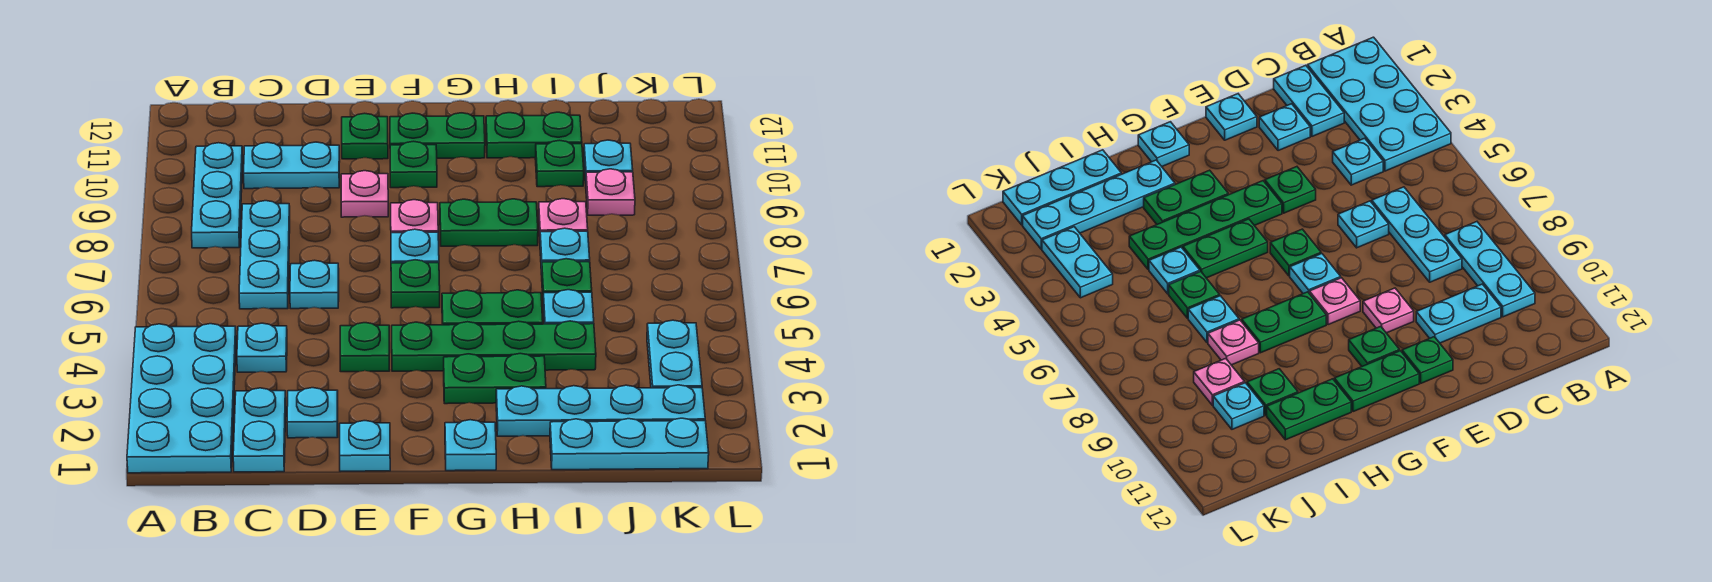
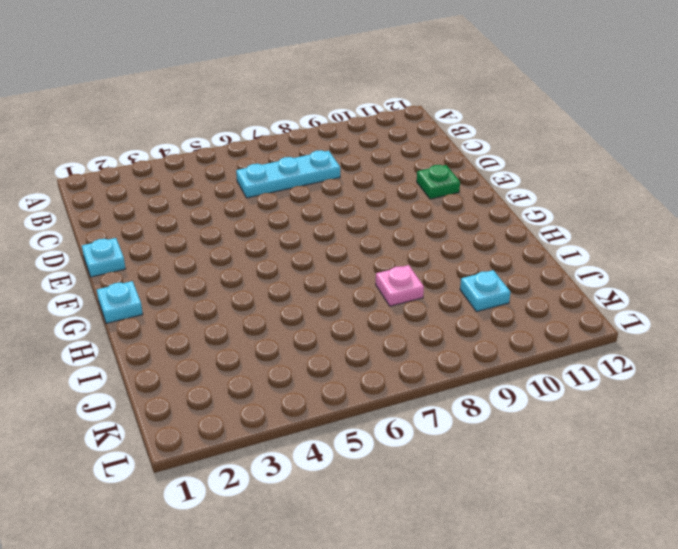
none -> cyan 2x4 plate [127,324,236,473]
none -> cyan 1x3 plate [192,143,243,248]
none -> cyan 1x2 plate [233,388,286,472]
none -> cyan 1x1 plate [237,323,287,372]

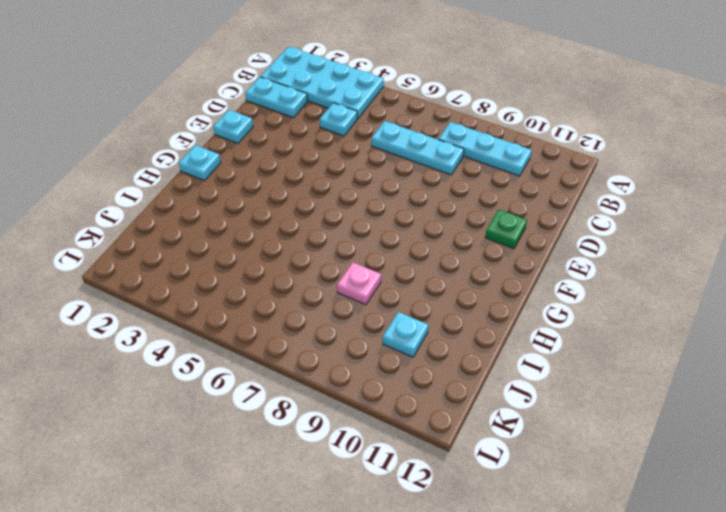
none -> cyan 1x2 plate [244,142,340,189]
none -> cyan 1x1 plate [287,388,338,438]
none -> cyan 1x1 plate [290,260,339,309]
none -> green 1x1 plate [340,323,390,372]

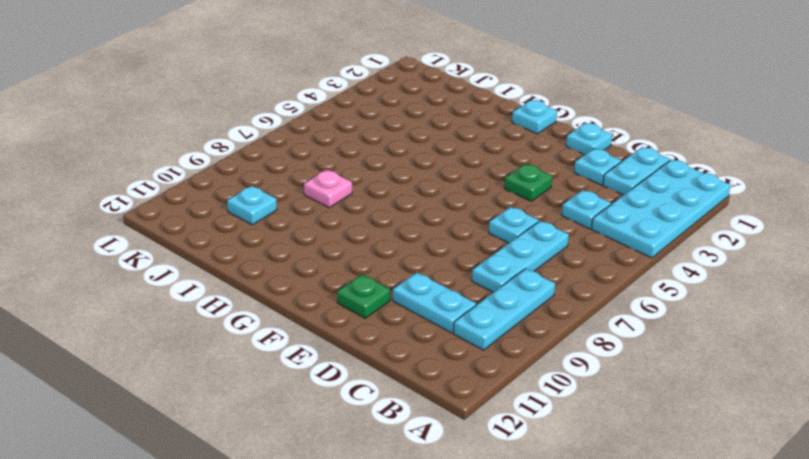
none -> pink 1x1 plate [341,171,388,217]
none -> green 1x4 plate [392,321,596,371]
none -> green 1x1 plate [391,260,440,308]
none -> cyan 1x1 plate [391,229,439,263]

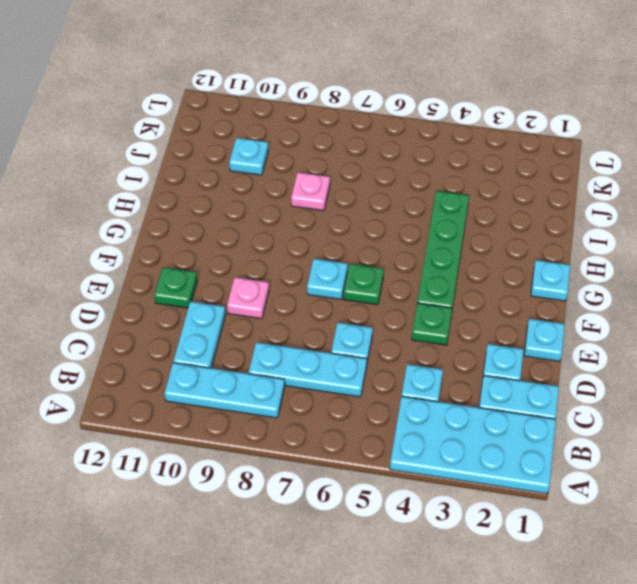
none -> pink 1x1 plate [391,200,438,233]
none -> green 1x1 plate [390,141,437,188]
none -> green 1x2 plate [390,113,485,158]
none -> green 1x2 plate [444,353,546,404]

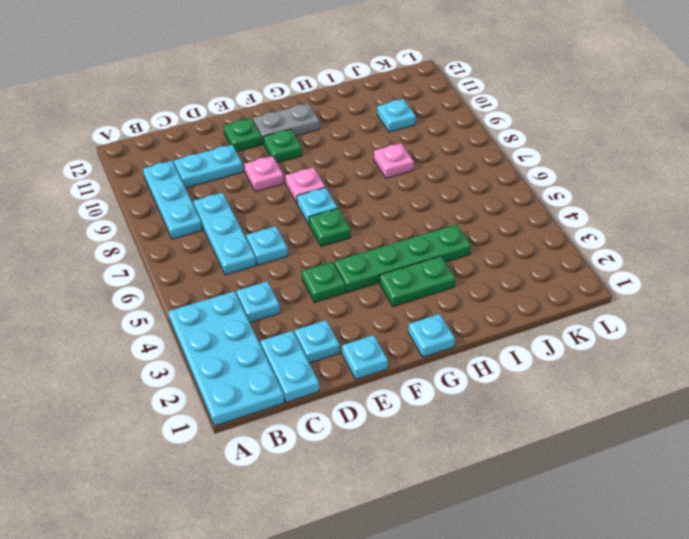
grey 1x2 plate [253,103,319,144] -> green 1x2 plate [390,113,485,158]
none -> green 1x2 plate [442,290,543,325]
none -> green 1x2 plate [440,199,538,246]
none -> cyan 1x4 plate [496,385,705,436]
none -> green 1x2 plate [486,112,582,158]

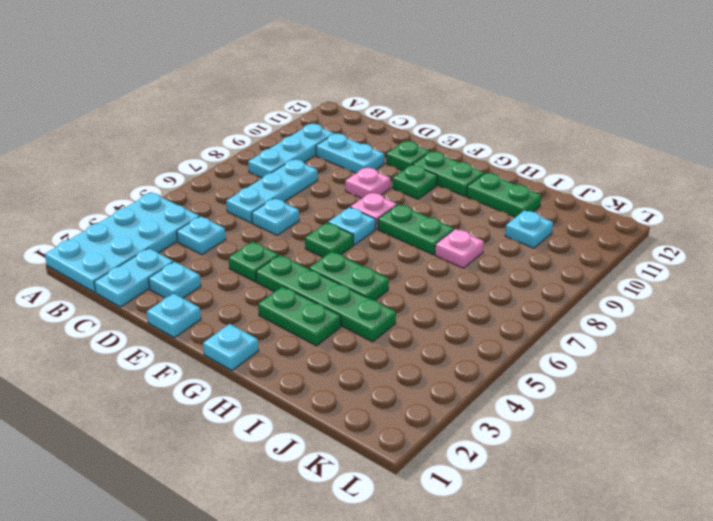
none -> cyan 1x4 plate [496,385,705,436]
none -> cyan 1x3 plate [550,418,709,470]
none -> cyan 1x1 plate [543,290,594,324]
none -> green 1x1 plate [542,259,592,295]

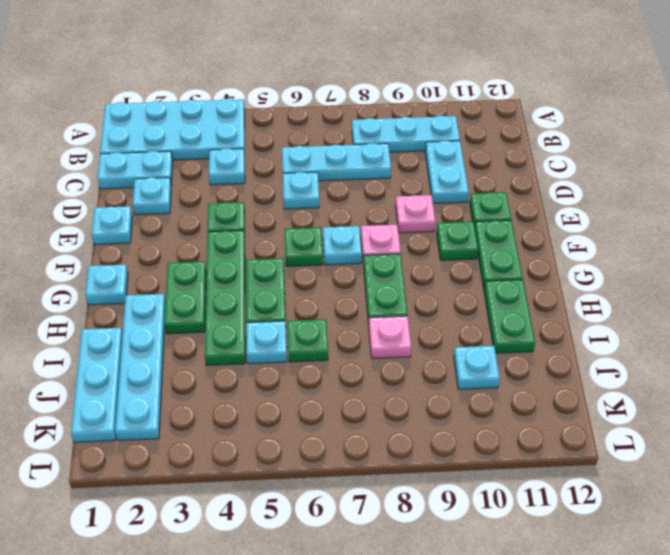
none -> cyan 1x1 plate [540,228,590,275]
none -> green 1x1 plate [535,140,584,187]
none -> pink 1x1 plate [586,169,635,215]
none -> cyan 1x2 plate [647,320,702,388]

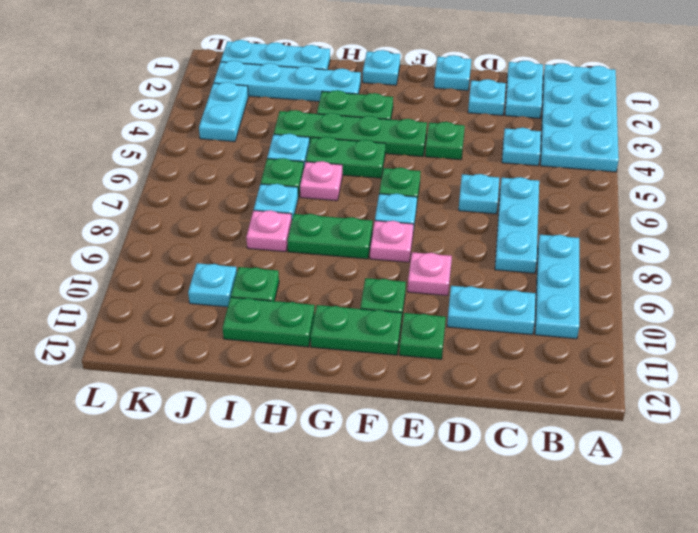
pink 1x1 plate [300,161,342,201] -> pink 1x1 plate moved to [586,169,635,215]

